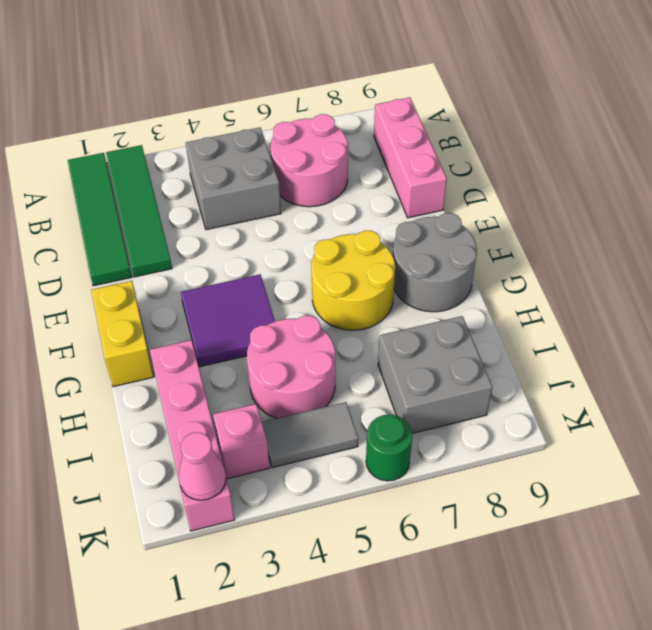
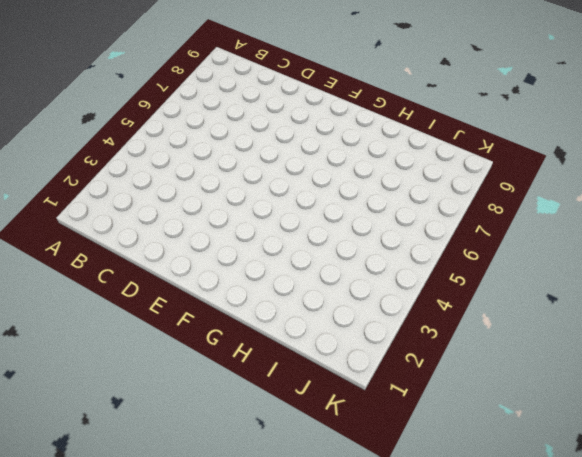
none -> green 1x4 tile [68,153,132,286]
none -> green 1x4 tile [106,145,172,277]
none -> grey 2x2 brick [186,127,281,230]

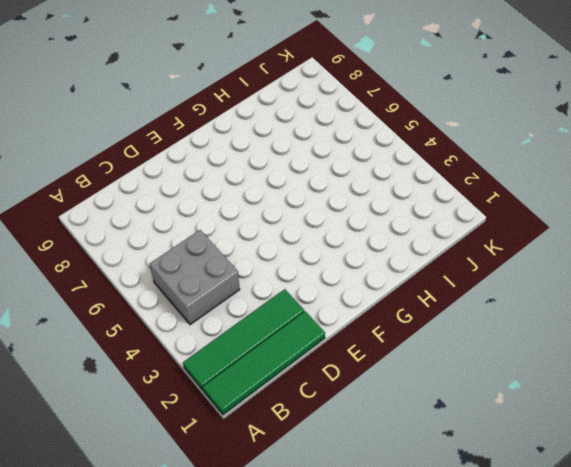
none -> pink 2x2 round brick [271,114,348,207]
none -> pink 1x3 brick [374,97,447,218]
none -> yellow 1x2 brick [91,281,154,387]

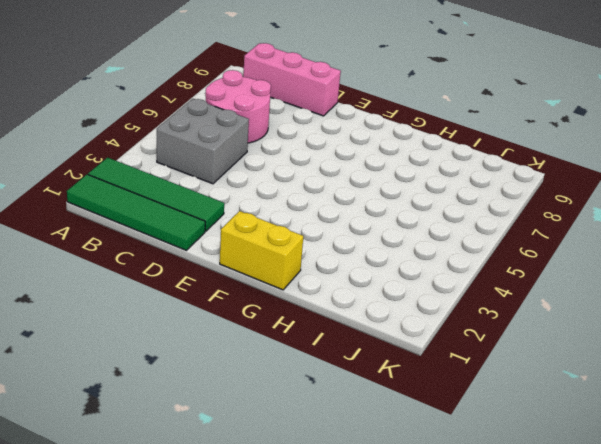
none -> purple 2x2 tile [181,274,275,367]
none -> yellow 2x2 round brick [311,231,395,330]
none -> grey 2x2 round brick [393,213,477,312]

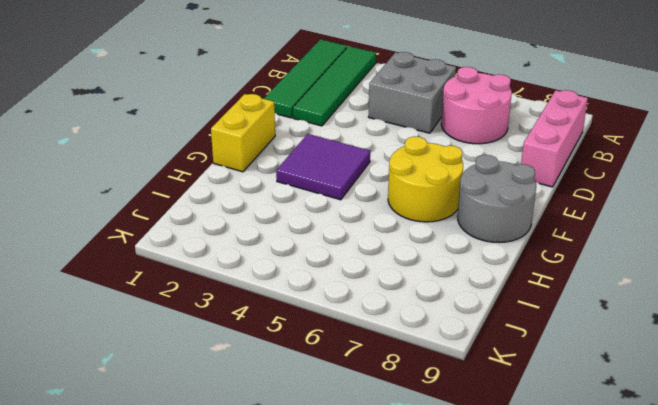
none -> pink 1x4 brick [150,340,235,531]
none -> pink 2x2 round brick [247,316,335,418]
none -> grey 2x2 brick [378,316,492,433]

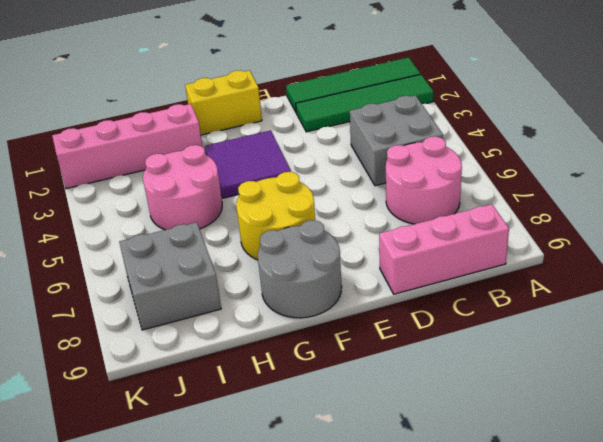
none -> pink 1x1 brick [213,404,270,479]
none -> grey 1x2 tile [262,402,358,468]
none -> green 1x1 round brick [366,415,412,481]

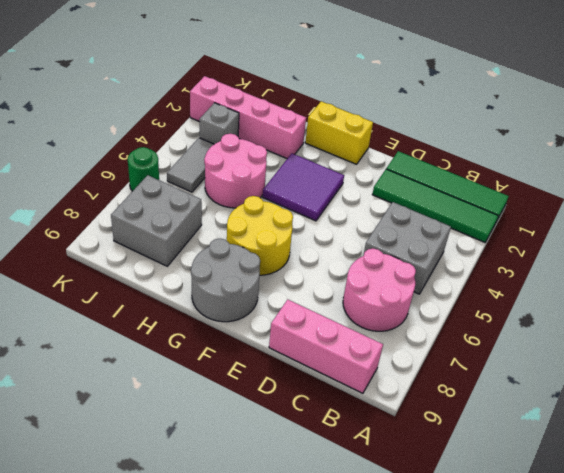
grey 1x1 brick [199,103,239,144] -> pink 1x1 brick [213,404,270,479]
none -> pink 1x1 cone [179,433,226,500]

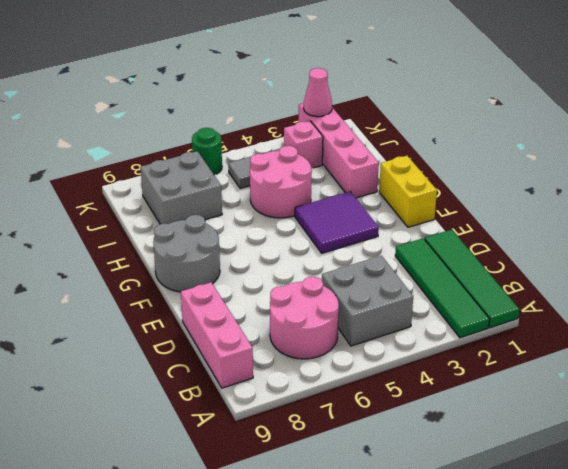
none -> yellow 2x2 round brick [311,231,395,330]

